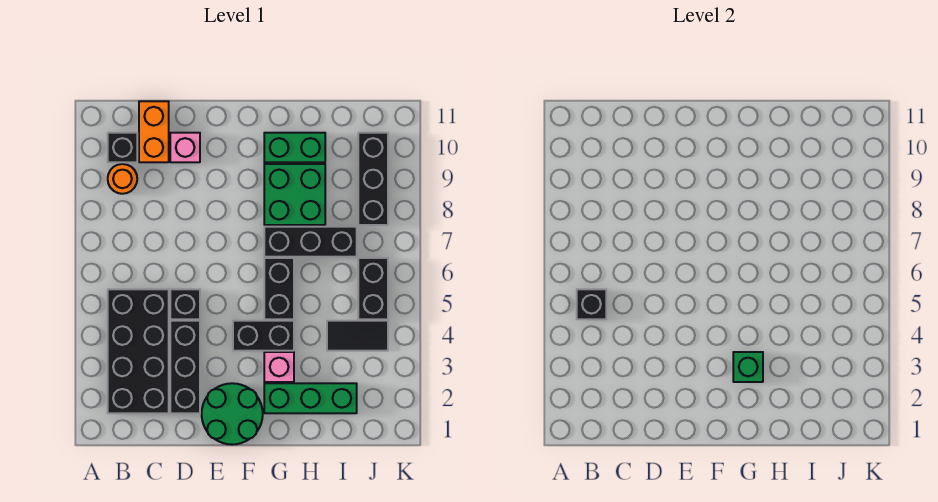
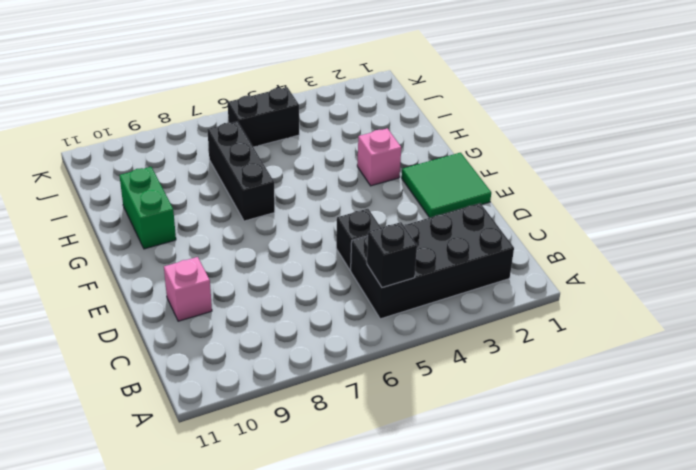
green 2x2 tile [402,153,491,218] -> green 2x2 round brick [202,383,263,445]
none -> orange 1x1 round brick [108,164,137,194]
none -> black 1x1 brick [108,133,137,162]
none -> orange 1x2 brick [139,101,169,162]

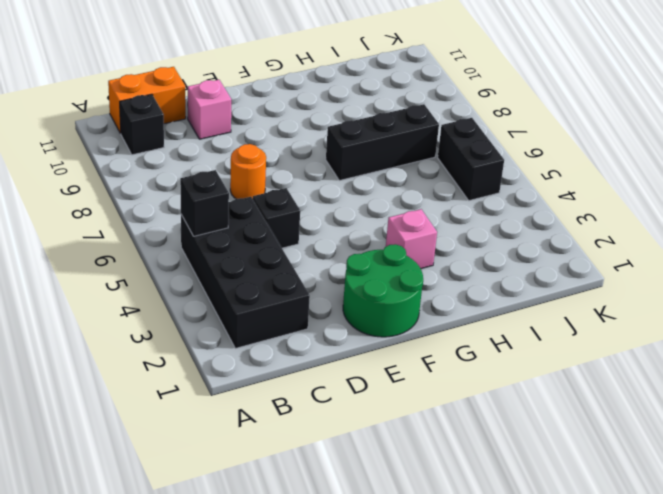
orange 1x2 brick [108,67,186,134] -> orange 1x2 brick turned to [139,101,169,162]
orange 1x1 round brick [230,144,266,199] -> orange 1x1 round brick moved to [108,164,137,194]
none -> black 1x3 brick [170,321,200,413]
none -> black 1x2 brick [233,321,294,351]
none -> green 1x3 brick [264,383,357,413]

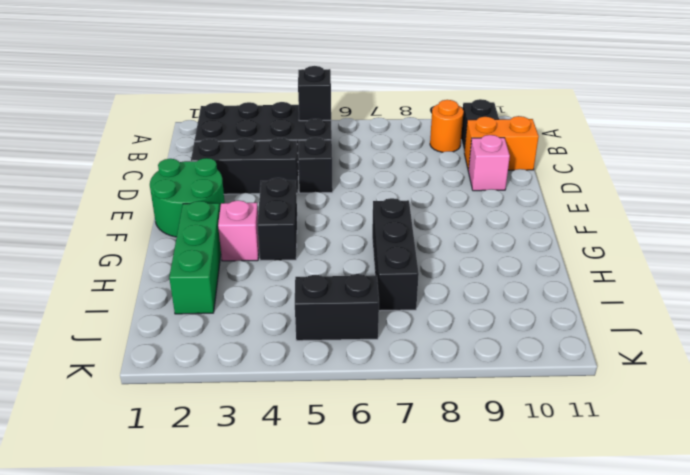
none -> black 1x2 brick [264,258,294,319]
none -> green 2x2 brick [264,164,325,225]
none -> green 1x2 brick [264,133,325,162]

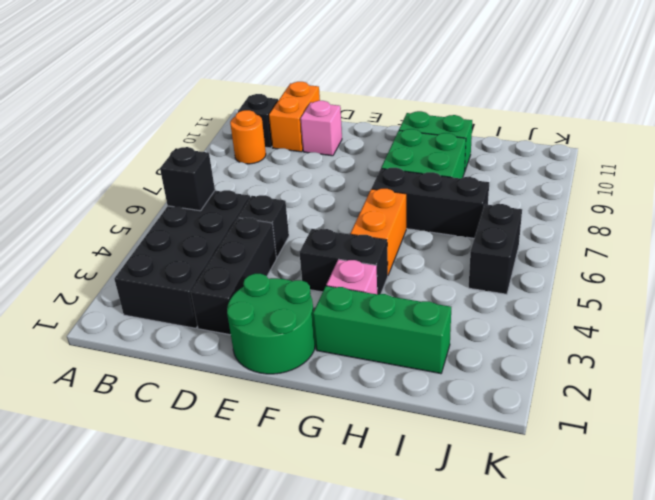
orange 1x2 brick [350,189,406,275] -> black 1x2 brick [264,258,294,319]
none -> black 1x2 tile [327,321,388,351]
none -> black 1x3 brick [358,133,388,225]
none -> green 1x1 brick [733,352,763,382]

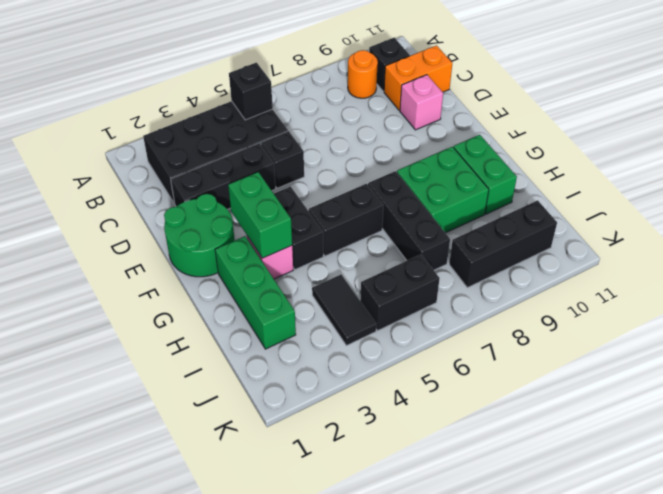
green 1x2 brick [228,172,292,258] -> green 1x1 brick [733,352,763,382]

